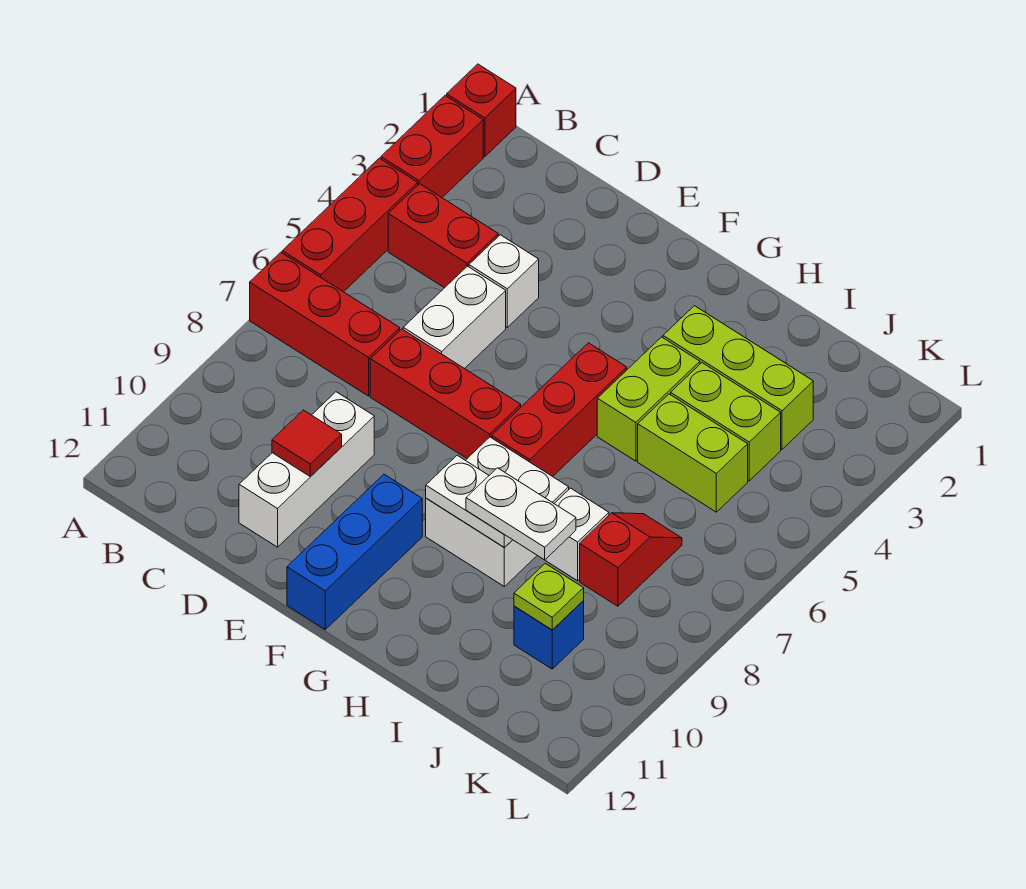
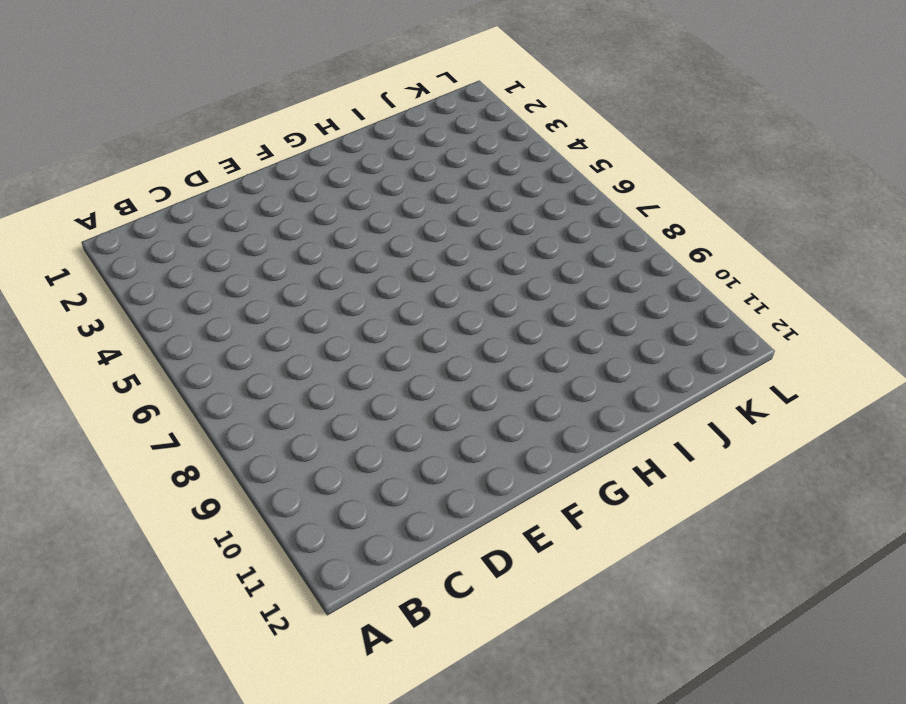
none -> red 1x1 brick [447,64,516,157]
none -> red 1x2 brick [381,96,483,197]
none -> red 1x3 brick [282,158,418,292]

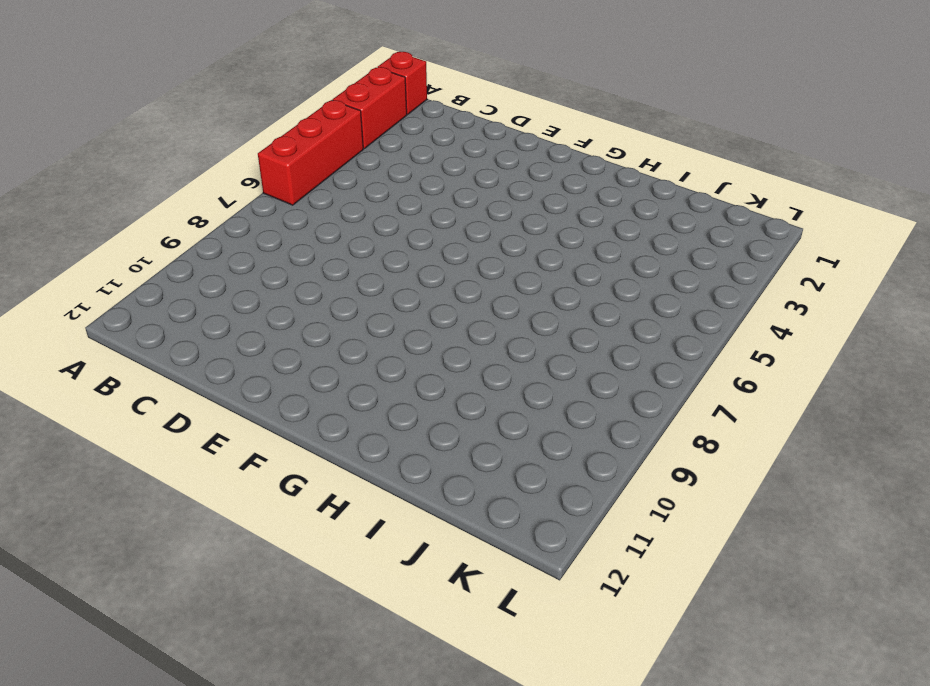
none -> red 1x3 brick [250,252,400,396]
none -> red 1x2 brick [388,184,498,288]
none -> white 1x1 brick [469,235,539,327]

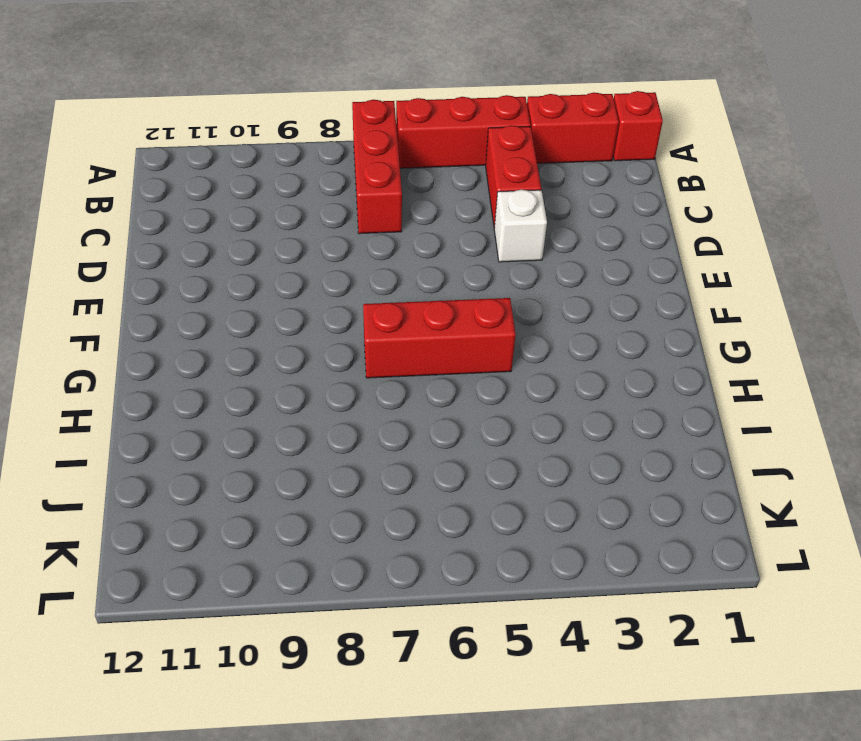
none -> white 1x2 brick [403,266,506,369]
none -> red 1x3 brick [370,329,521,458]
none -> white 1x3 brick [239,392,374,547]

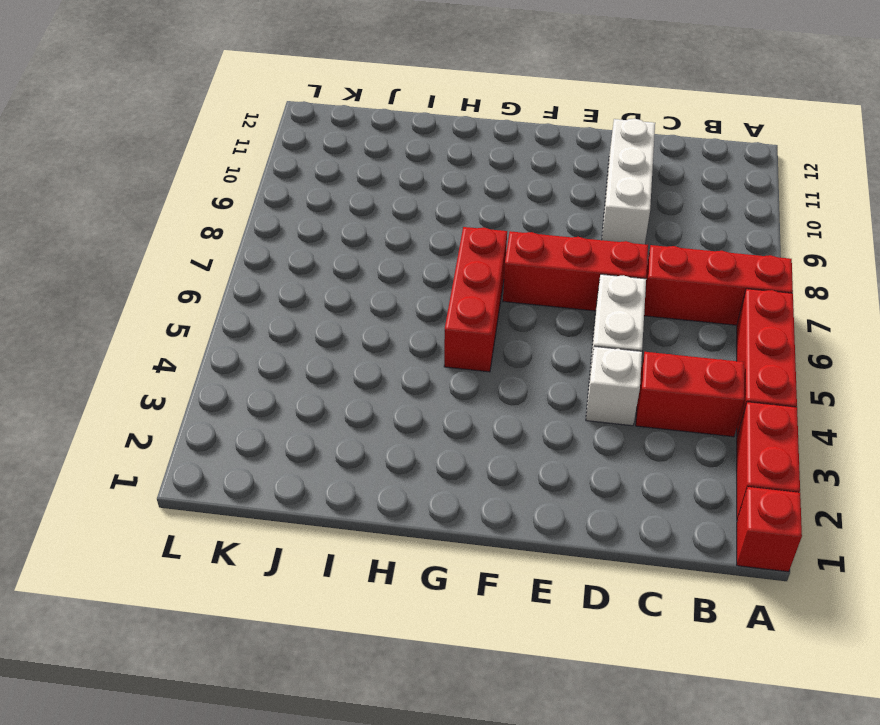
none -> blue 1x3 brick [287,474,422,629]
none -> white 2x2 brick [426,437,569,586]
none -> lime 1x3 brick [663,306,813,449]

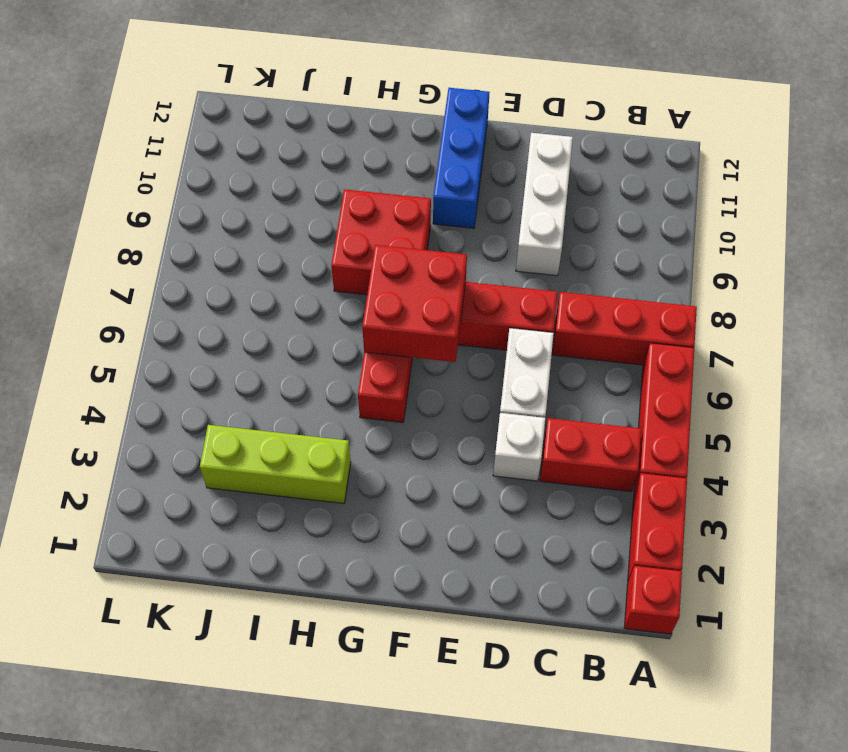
red 2x2 brick [362,245,467,362] -> none
red 2x2 brick [331,189,431,295] -> white 2x2 brick [426,437,569,586]
none -> lime 1x2 brick [597,337,700,461]
none -> lime 1x2 brick [671,363,781,481]
none -> lime 1x2 brick [638,394,748,512]

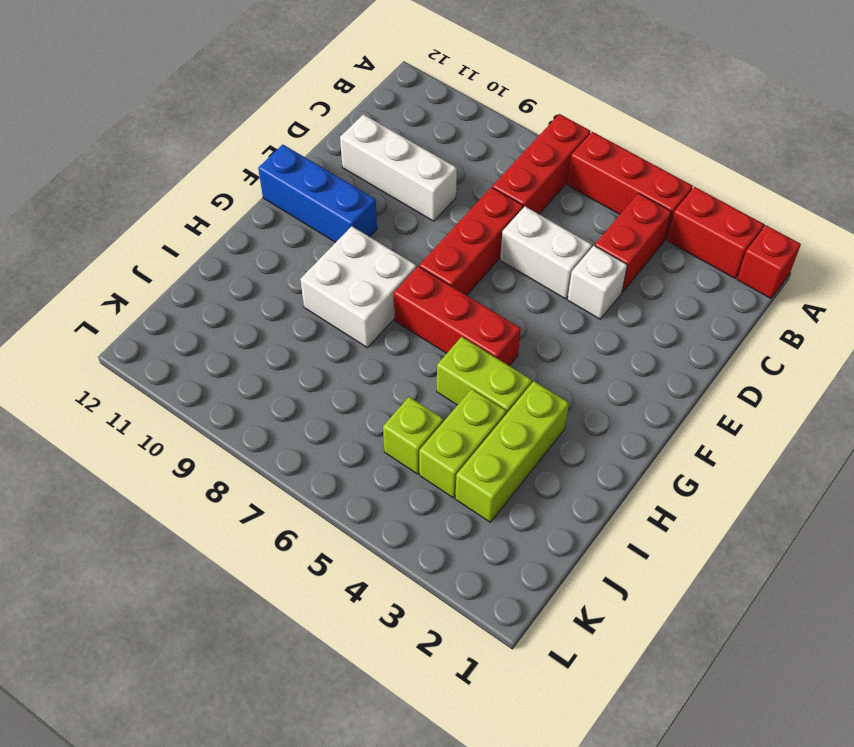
lime 1x1 brick [383,397,443,474] -> lime 1x2 brick [638,394,748,512]
none -> white 1x1 brick [545,488,609,581]
none -> red 1x2 slope [580,513,682,606]
none -> blue 1x1 brick [514,601,584,669]

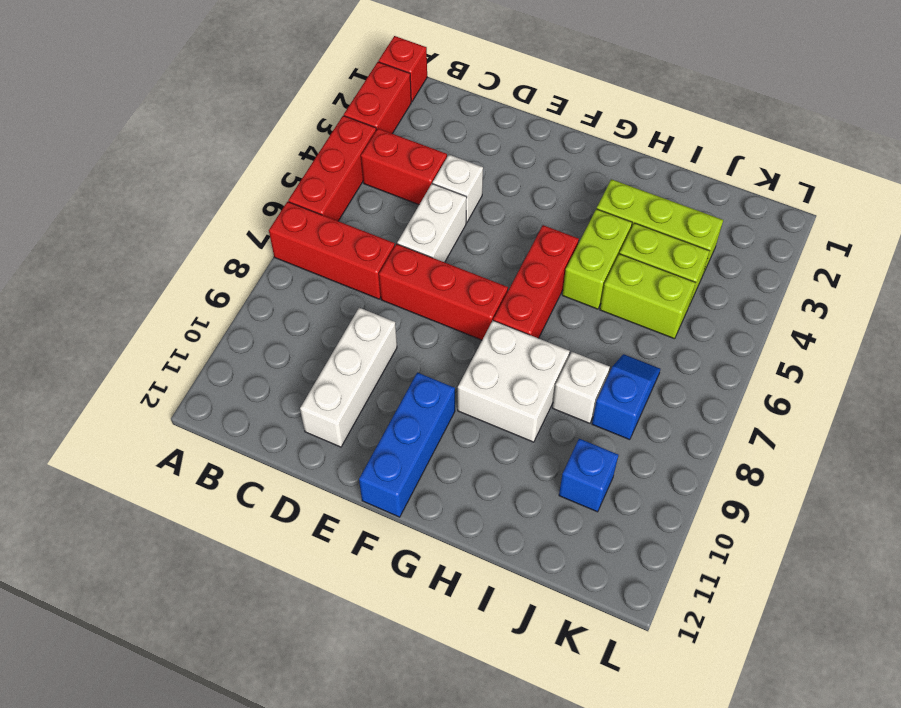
blue 1x2 slope [592,354,660,440] -> red 1x2 slope [580,513,682,606]
none -> red 1x1 tile [272,410,342,477]
none -> white 1x2 plate [426,455,512,548]
none -> lime 1x1 plate [514,563,584,630]

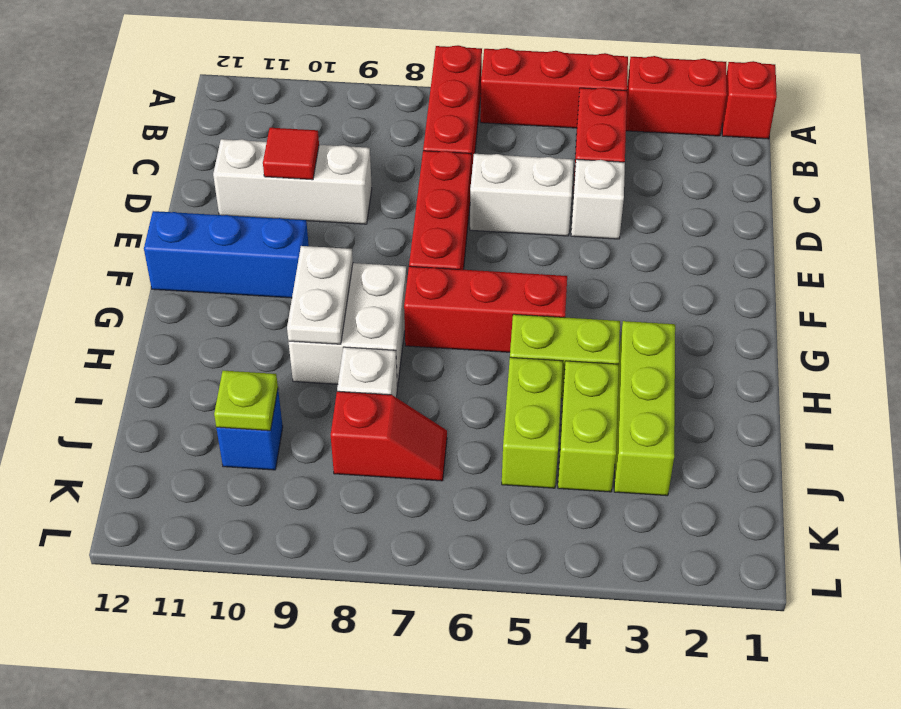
none -> white 1x2 plate [466,468,576,560]

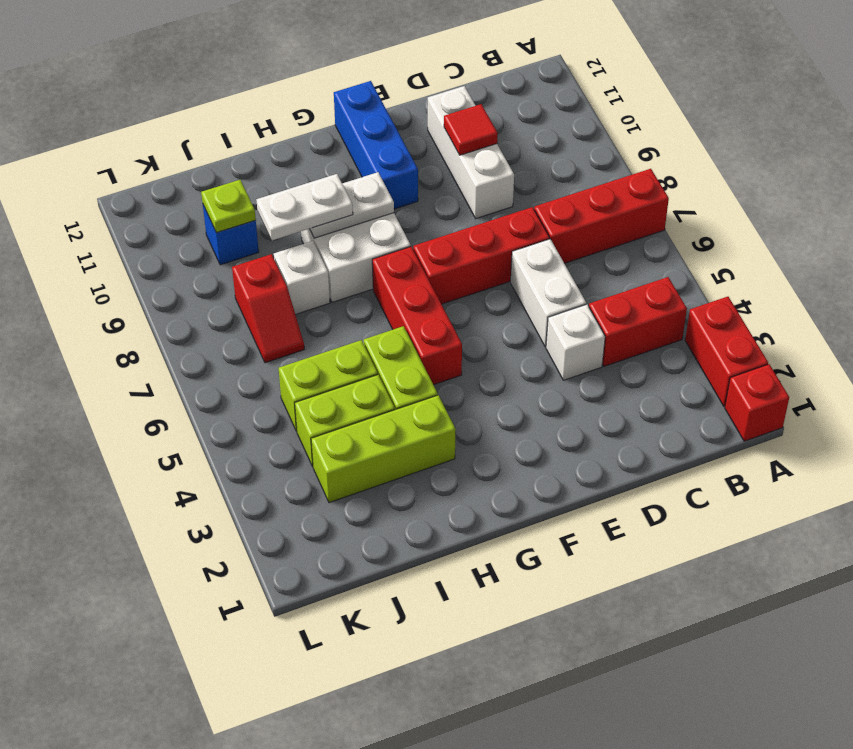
none -> red 1x3 brick [282,158,418,292]

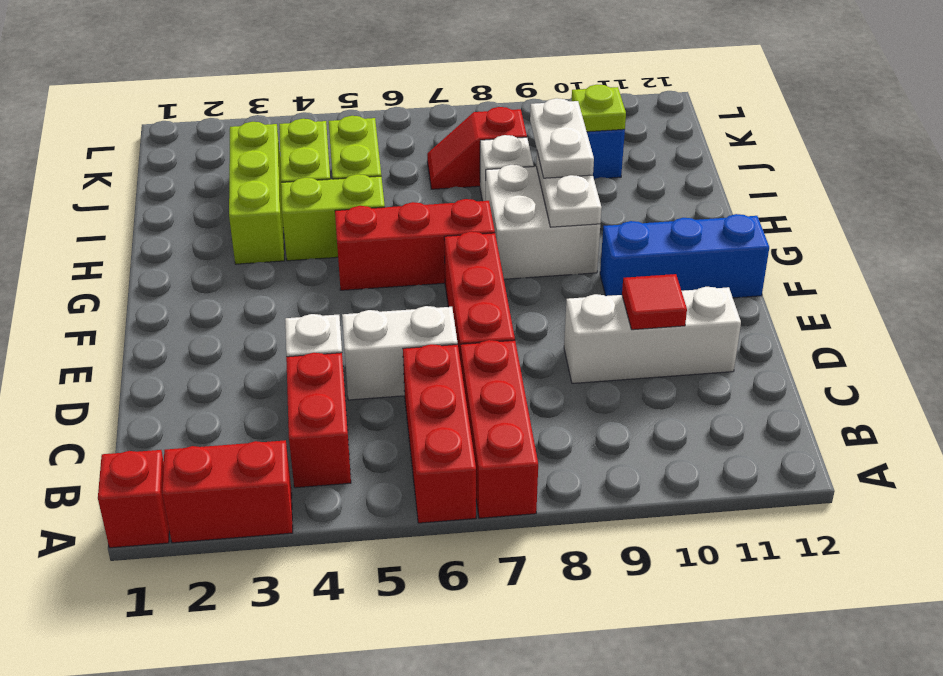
red 1x3 brick [403,344,476,523] -> red 1x3 brick turned to [282,158,418,292]

